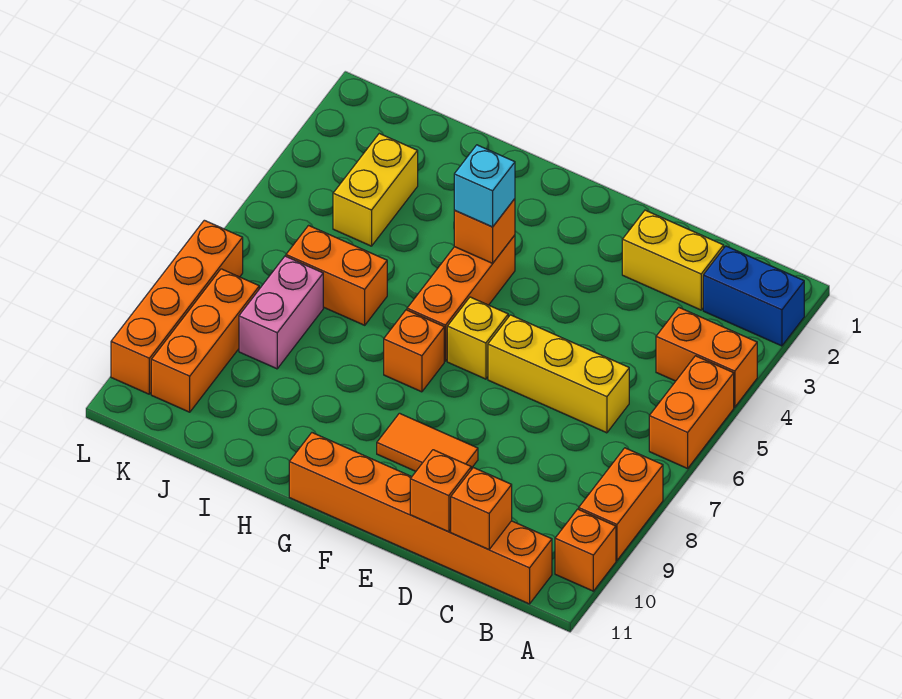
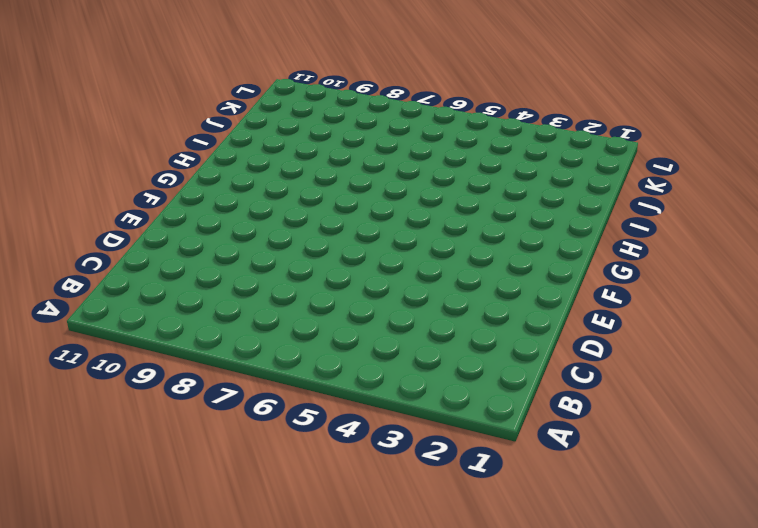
none -> blue 1x2 brick [703,246,804,346]
none -> orange 1x2 brick [656,307,757,407]
none -> orange 1x2 brick [649,356,734,468]

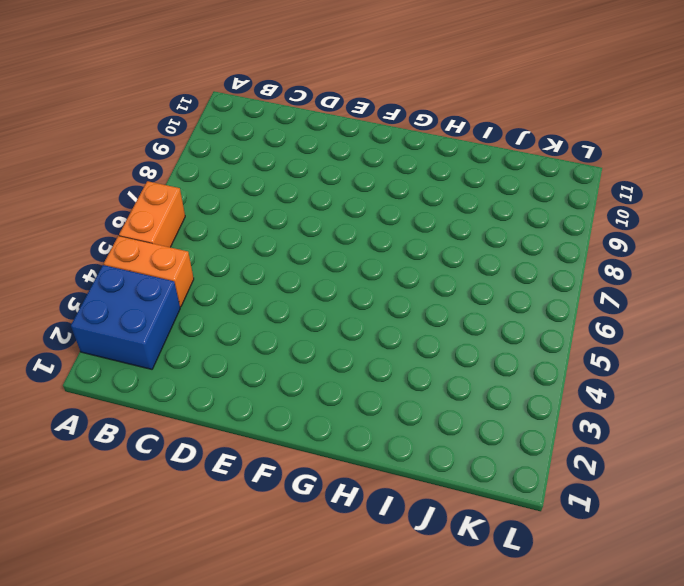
blue 2x2 brick [71,265,180,369] -> blue 1x2 brick [703,246,804,346]
none -> orange 1x2 brick [579,448,663,560]
none -> orange 1x1 brick [555,509,616,591]
none -> orange 1x6 brick [289,433,552,604]

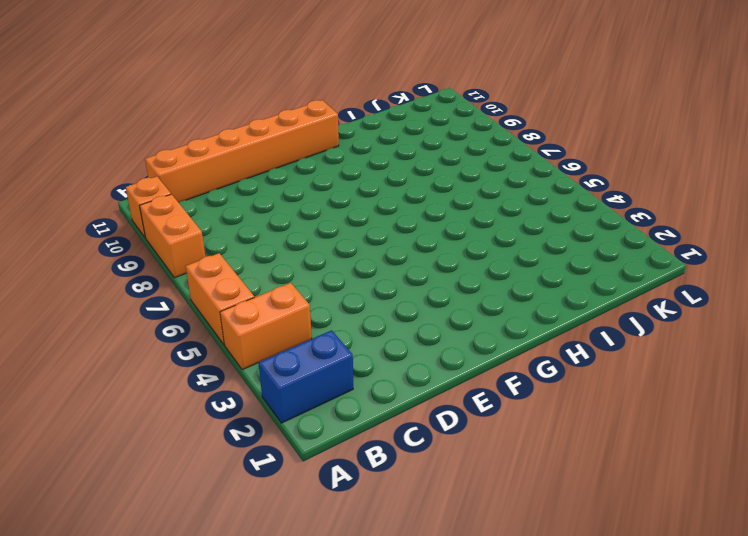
none -> yellow 1x2 brick [622,210,724,310]
none -> yellow 1x3 brick [488,315,629,433]
none -> orange 1x2 tile [377,413,478,471]

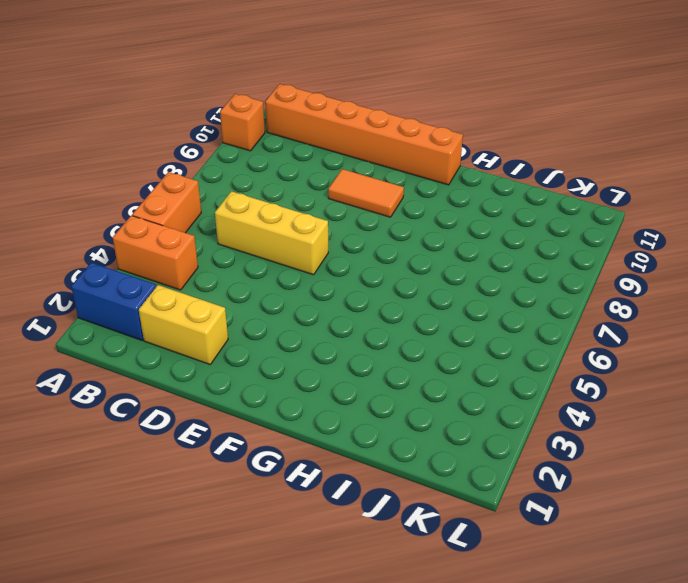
none -> orange 1x2 brick [579,448,663,560]
none -> yellow 1x1 brick [447,297,508,379]
none -> orange 1x3 brick [407,235,515,361]

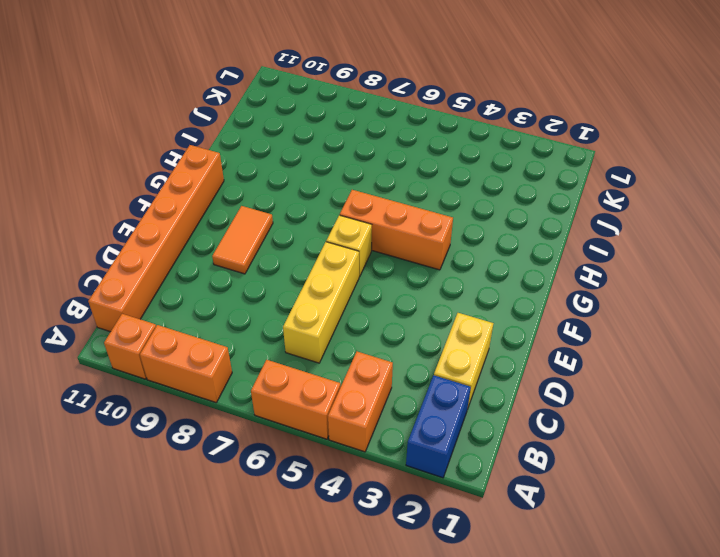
none -> orange 1x1 brick [384,310,444,392]
none -> orange 1x2 brick [286,226,387,325]
none -> yellow 1x2 brick [333,134,418,246]

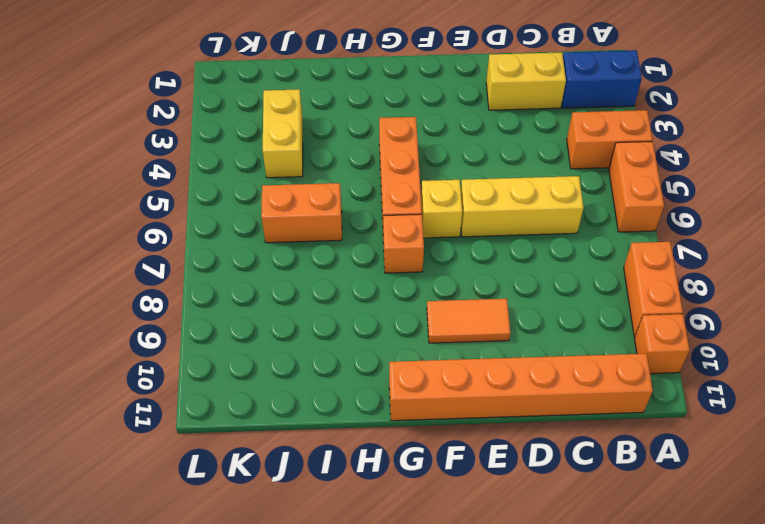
none -> pink 1x2 brick [239,256,323,369]
none -> orange 1x3 brick [151,269,259,412]
none -> orange 1x4 brick [111,220,243,394]

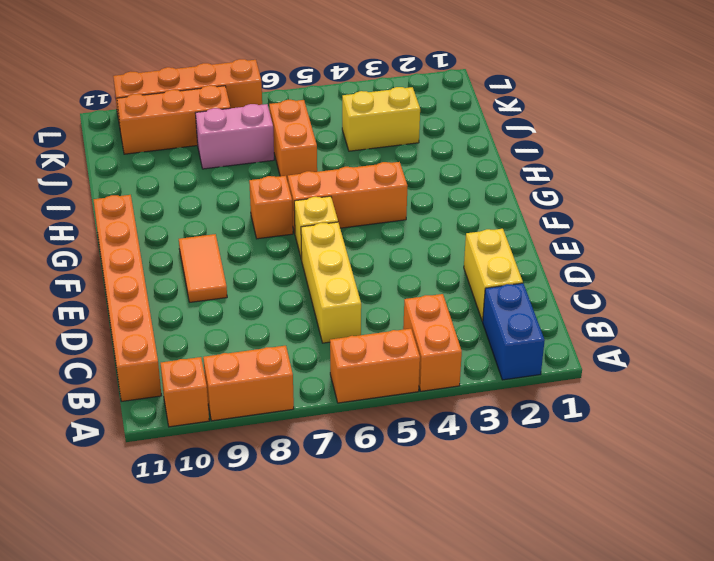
none -> orange 1x1 brick [451,468,512,550]
none -> orange 1x1 brick [410,450,471,532]
none -> orange 1x1 brick [454,199,515,263]

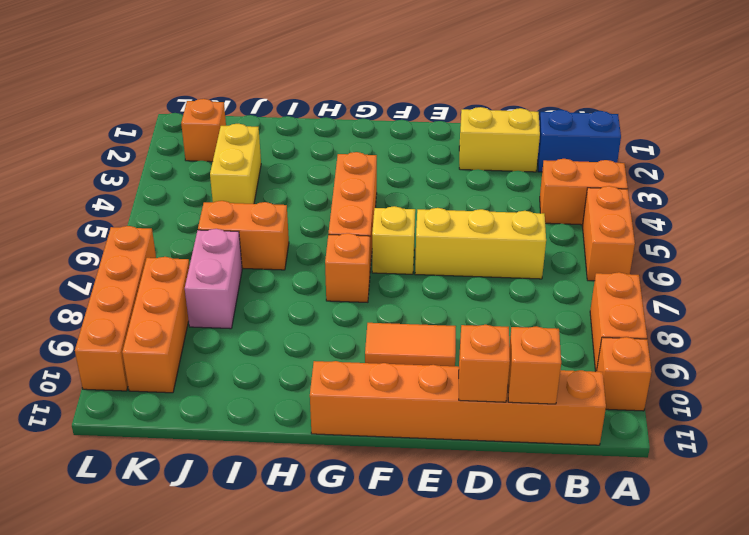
orange 1x1 brick [181,99,226,162] -> orange 1x1 brick moved to [454,199,515,263]
none -> cyan 1x1 brick [454,145,515,227]

